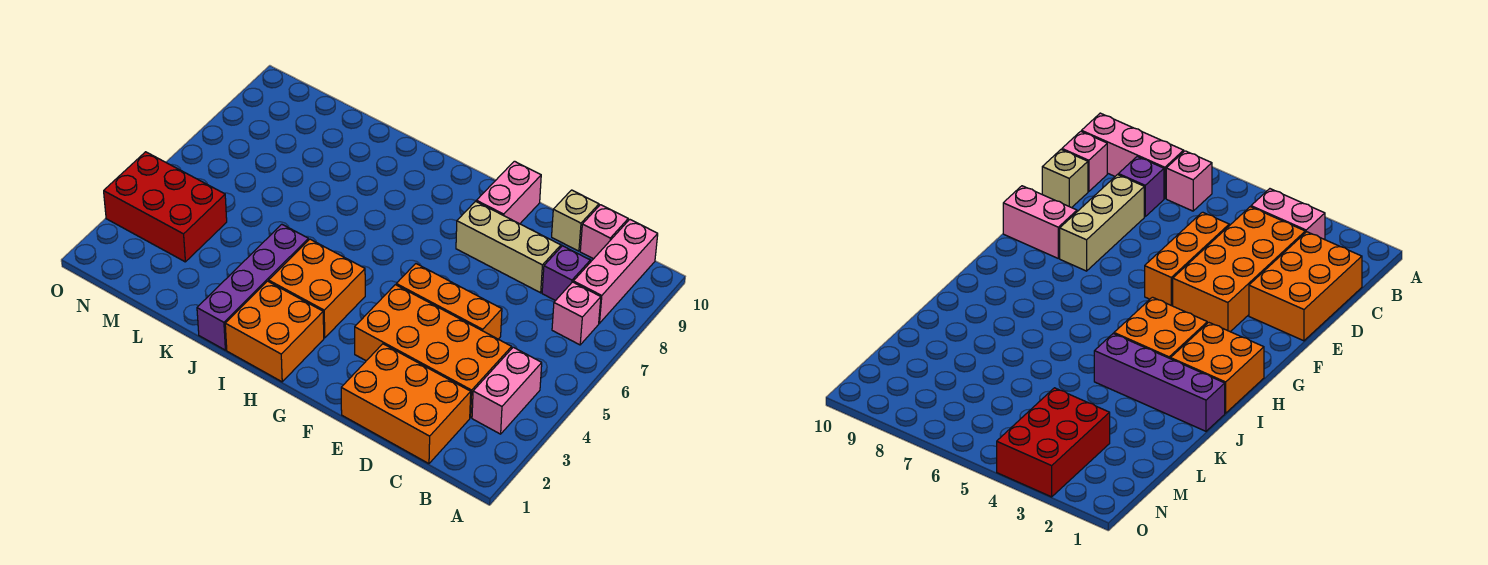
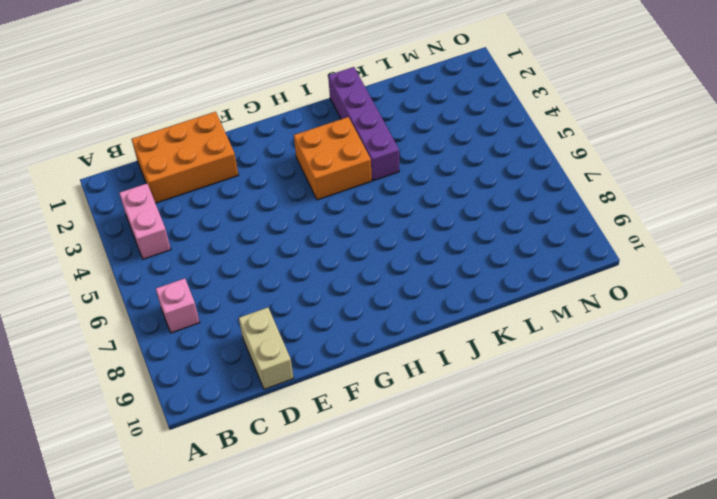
tan 1x2 brick [239,307,294,389] -> tan 1x1 brick [552,190,599,251]
none -> pink 1x3 brick [573,219,658,323]
none -> orange 2x4 brick [355,285,512,418]
none -> purple 1x1 brick [542,246,590,301]

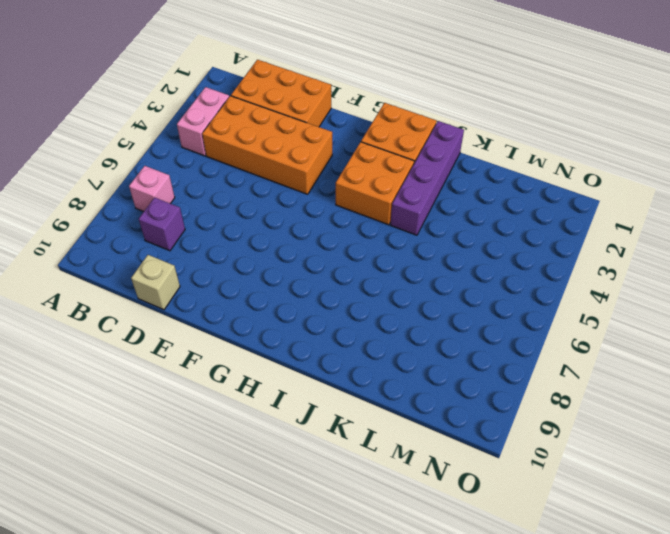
none -> pink 1x3 brick [573,219,658,323]
none -> pink 1x1 brick [580,205,628,259]
none -> orange 1x3 brick [396,264,502,339]

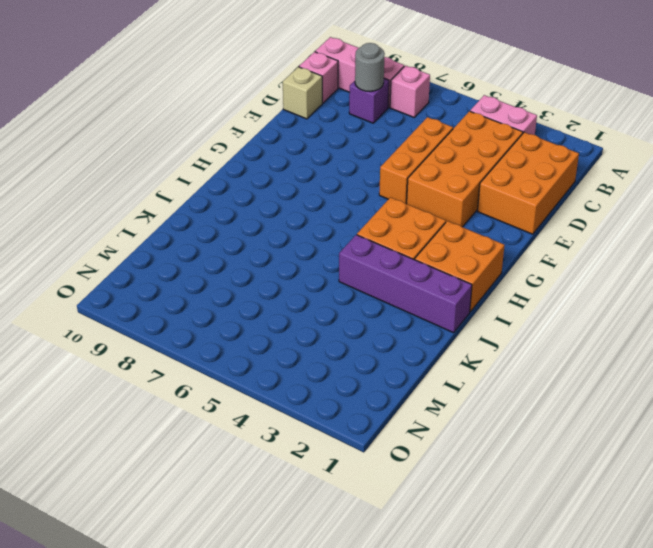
grey 1x1 round brick [355,43,385,92] -> none
none -> tan 1x3 brick [456,201,561,293]
none -> pink 1x2 brick [476,161,541,224]
none -> red 2x3 brick [104,152,227,262]

